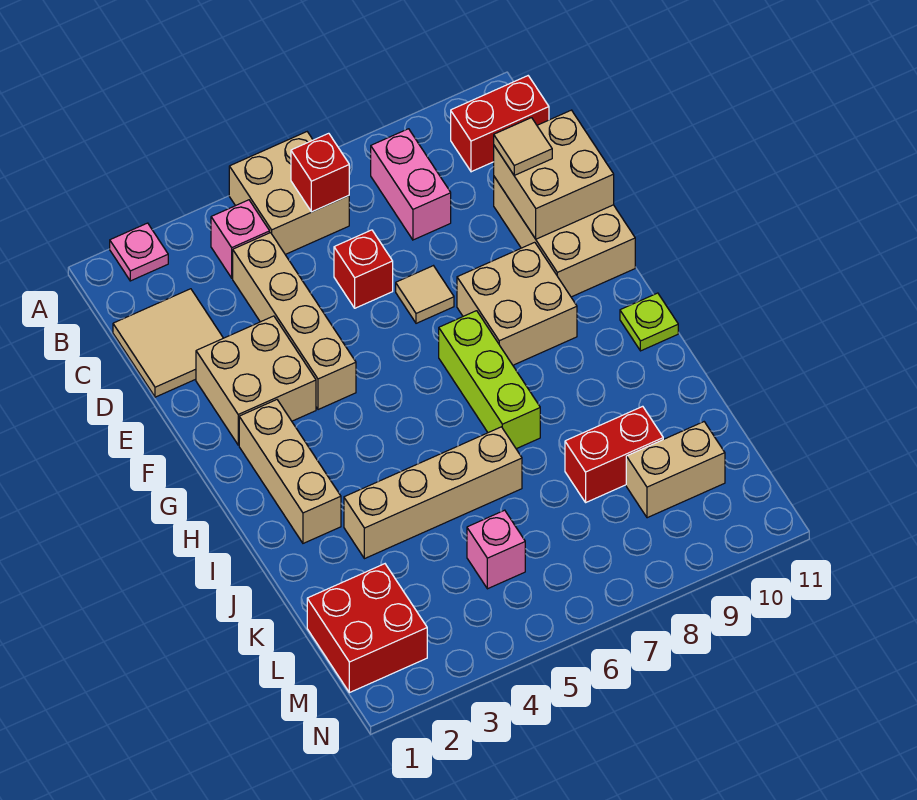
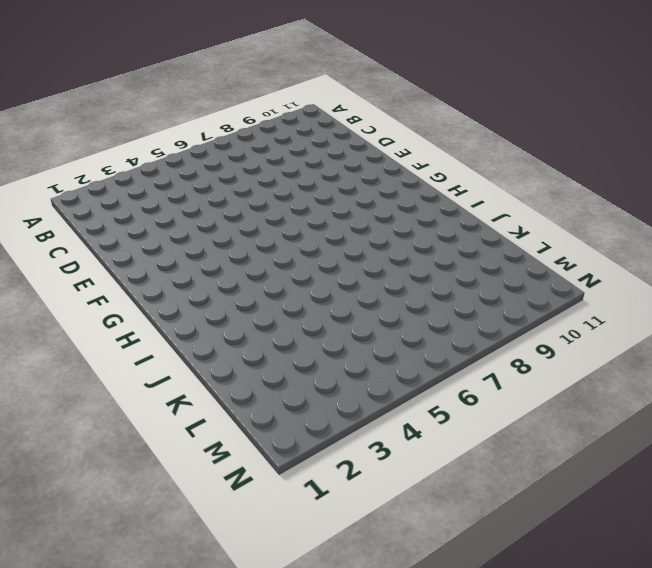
none -> pink 1x1 plate [110,223,168,281]
none -> tan 2x2 brick [229,132,349,254]
none -> pink 1x1 brick [211,200,270,278]

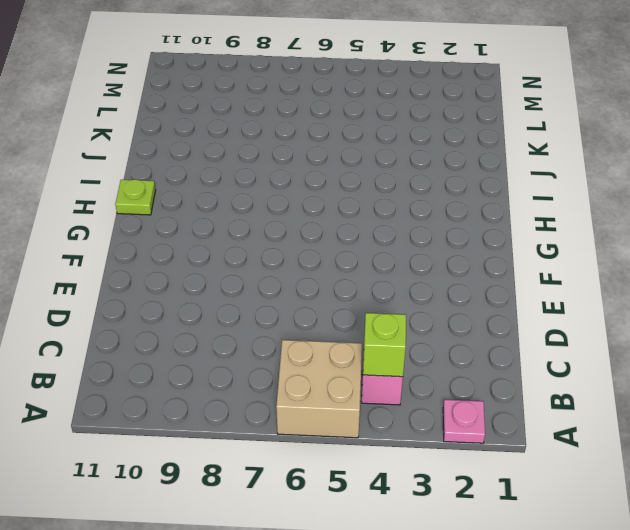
lime 1x1 brick [363,313,406,377] -> none
none -> pink 1x2 brick [371,129,451,240]
none -> red 1x2 brick [451,76,549,172]
none -> tan 2x2 tile [113,289,223,397]

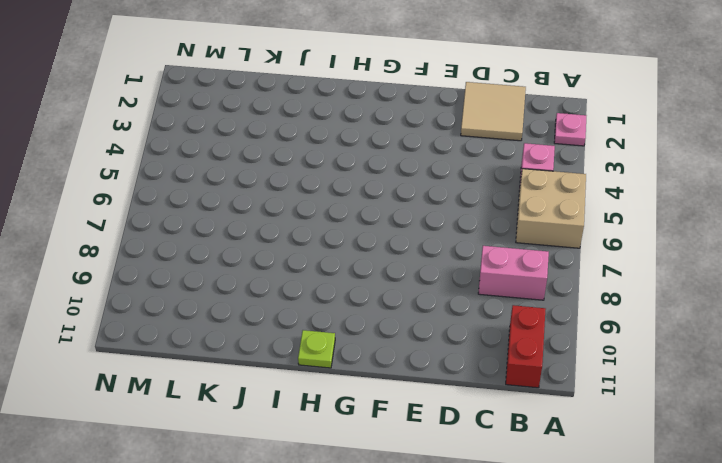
none -> tan 1x4 brick [233,233,356,410]
none -> red 1x1 brick [334,230,393,308]
none -> tan 2x3 brick [494,177,635,297]

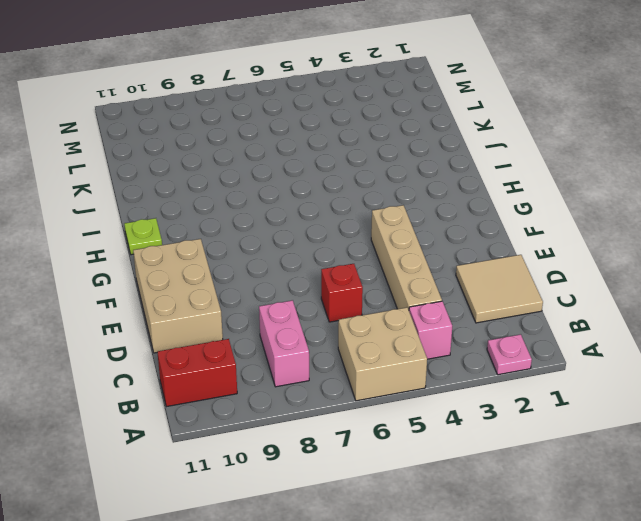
none -> tan 2x2 brick [196,316,316,445]
none -> tan 1x1 tile [396,266,454,323]
none -> tan 2x2 brick [457,242,577,365]

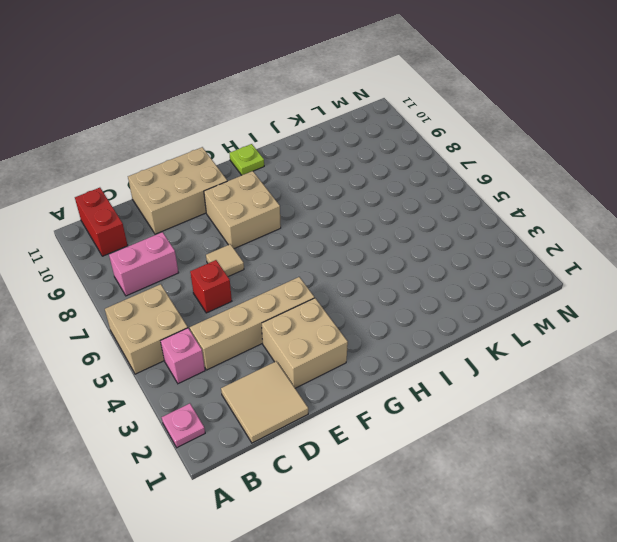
none -> tan 1x3 brick [239,400,341,543]
none -> lime 1x3 brick [439,311,540,449]
none -> tan 1x4 brick [344,427,522,559]

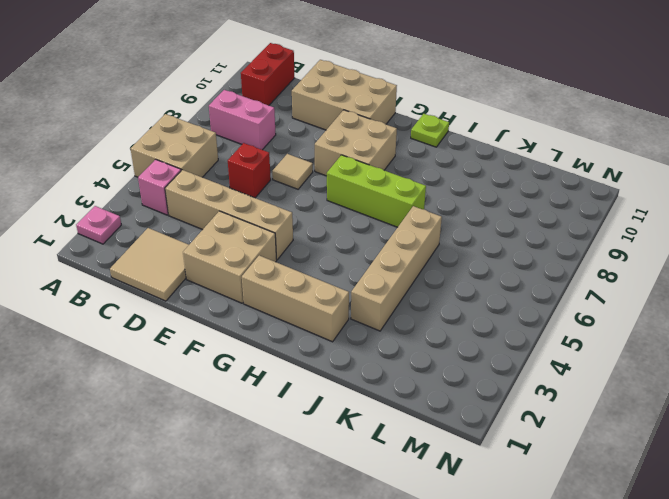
none -> red 1x2 brick [565,406,663,502]
none -> red 2x2 brick [307,564,427,693]
none -> pink 1x1 brick [467,510,525,589]

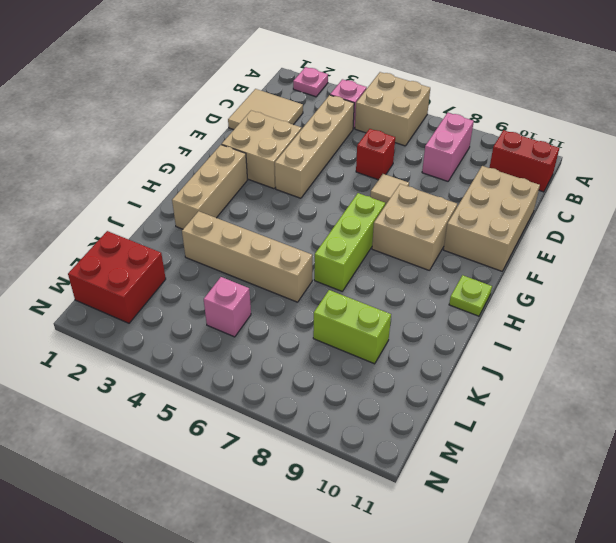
lime 1x2 brick [313,290,391,364] -> red 1x2 brick [565,406,663,502]
none -> tan 1x2 brick [626,422,725,518]
none -> red 1x1 brick [291,133,349,212]
none -> tan 2x2 brick [494,110,614,239]

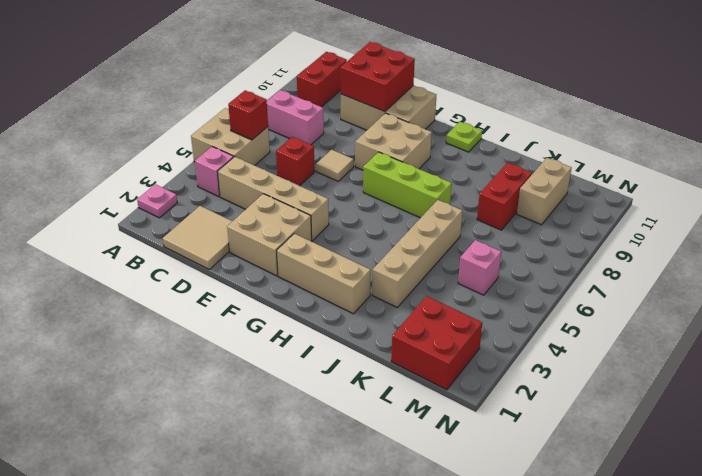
red 2x2 brick [340,42,415,112] -> tan 2x2 brick [494,110,614,239]
none -> tan 1x1 tile [494,118,552,175]

